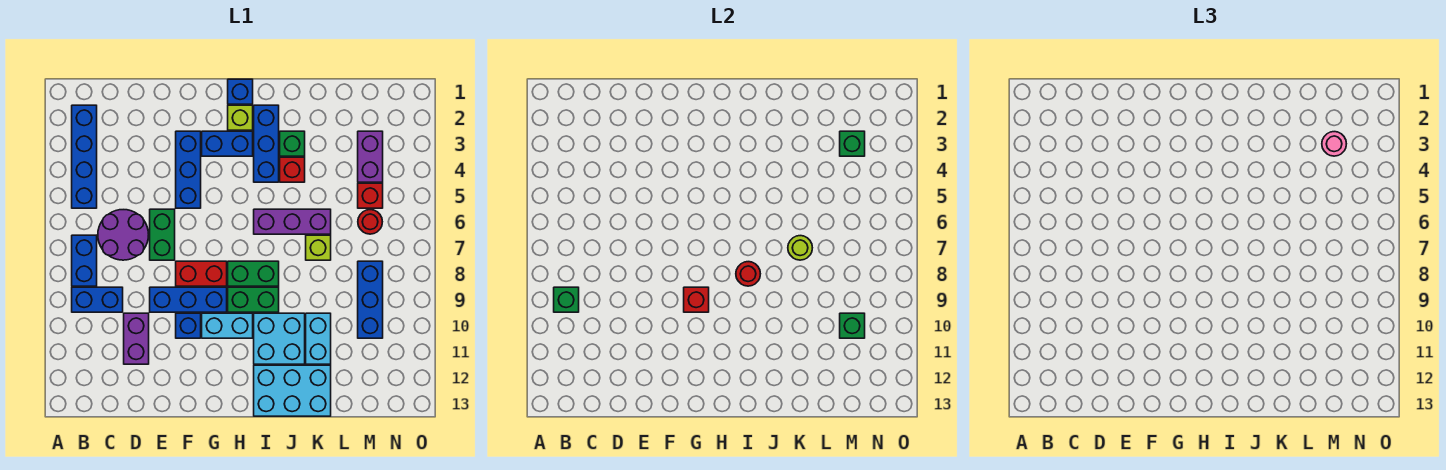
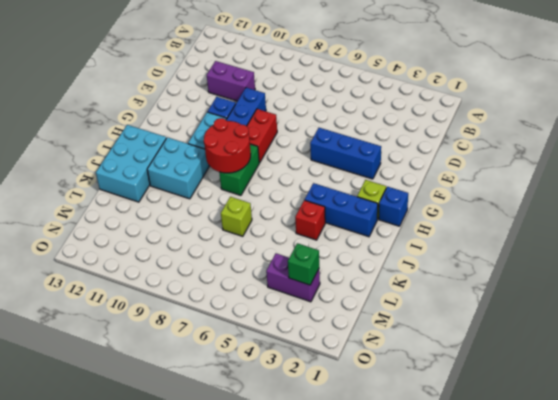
red 2x2 round brick [204,118,251,173] -> red 1x1 round brick [736,262,760,286]
none -> blue 1x4 brick [72,105,97,208]
none -> blue 1x2 brick [72,235,97,286]
none -> blue 1x2 brick [72,287,123,312]
none -> purple 2x2 round brick [98,210,149,260]

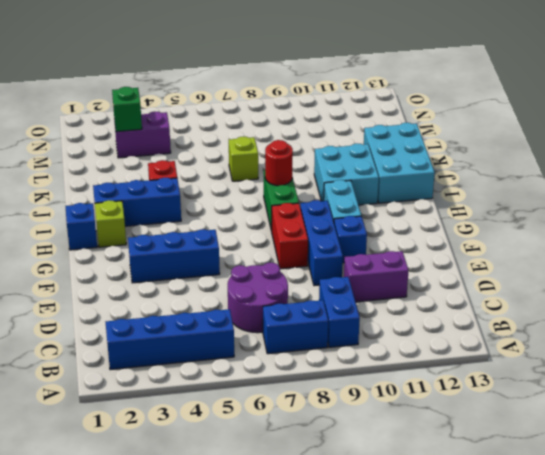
none -> green 1x2 brick [150,209,175,260]
none -> blue 1x2 brick [202,131,253,156]
none -> green 1x2 brick [228,287,279,312]
none -> purple 1x3 brick [254,209,331,234]

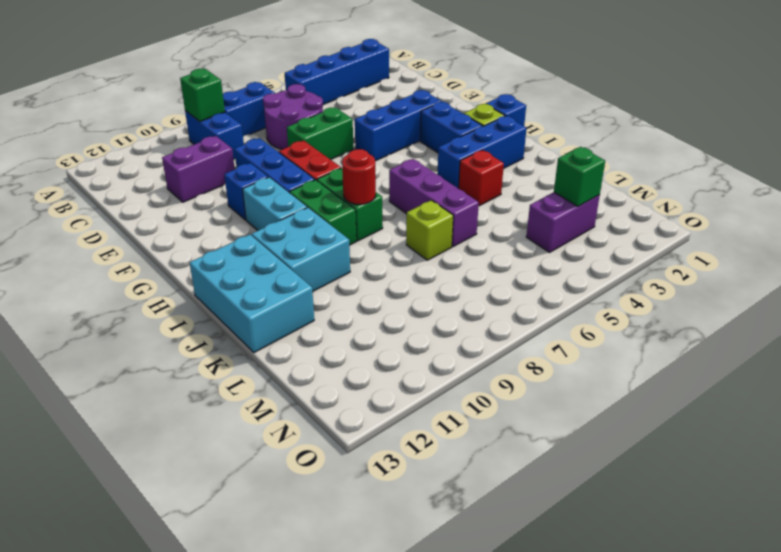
none -> green 1x1 brick [280,131,305,156]
none -> cyan 1x2 brick [306,313,331,364]
none -> red 1x1 brick [358,183,383,208]
none -> red 1x1 round brick [358,210,382,234]

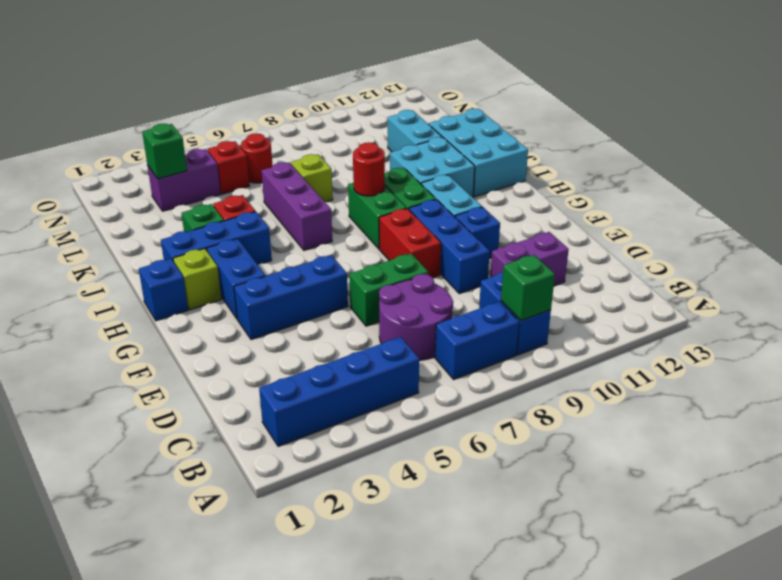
cyan 1x2 brick [388,110,442,152] -> cyan 1x2 brick turned to [306,313,331,364]
none -> blue 1x3 brick [358,261,383,338]
none -> red 1x1 brick [684,287,709,312]
none -> lime 1x1 round brick [788,236,812,260]
none -> green 1x1 brick [840,313,865,338]

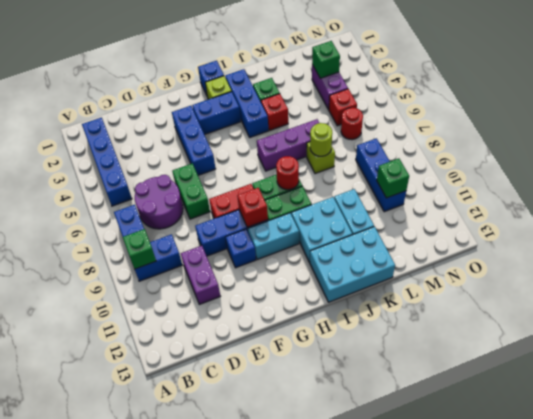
none -> pink 1x1 round brick [1322,132,1346,156]

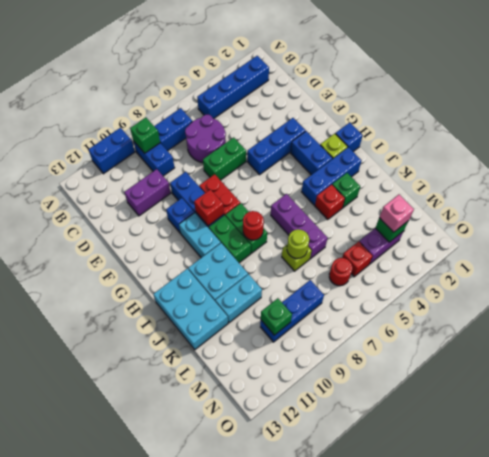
blue 1x2 brick [88,128,135,174] -> none
pink 1x1 brick [379,195,414,232] -> pink 1x1 round brick [1322,132,1346,156]

